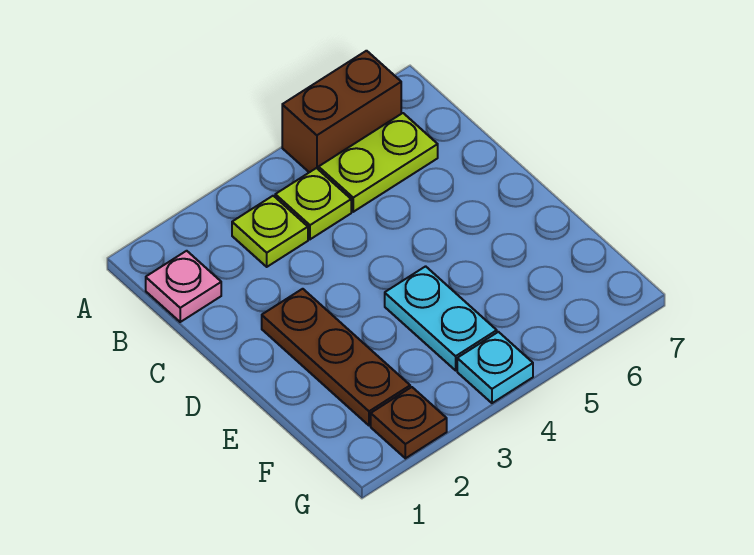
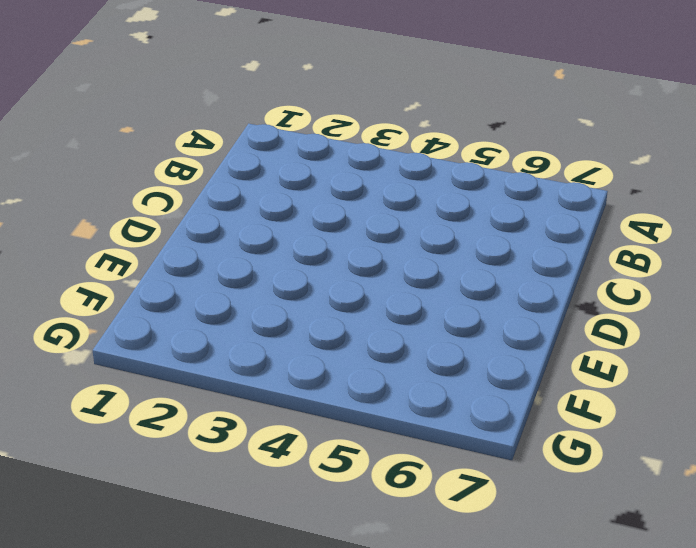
none -> brown 1x2 brick [282,51,401,172]
none -> pink 1x1 plate [146,251,221,322]

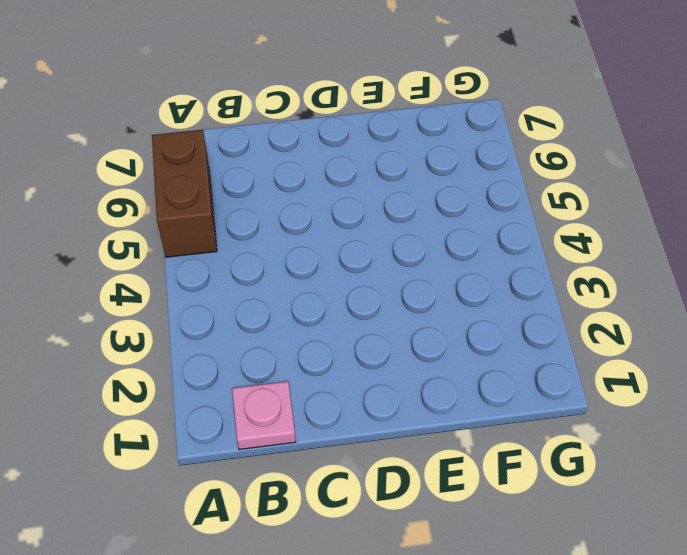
none -> lime 1x1 plate [232,196,308,267]
none -> lime 1x1 plate [275,168,351,239]

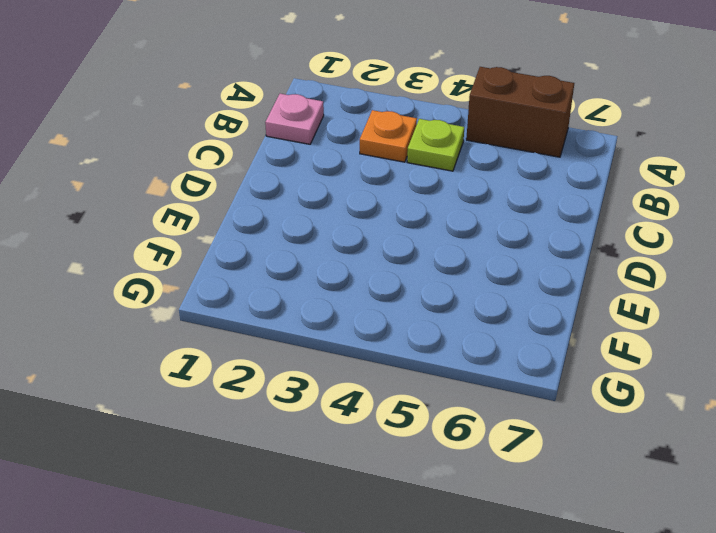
orange 1x1 plate [360,110,417,162] -> lime 1x1 plate [232,196,308,267]
none -> lime 1x2 plate [319,113,438,212]
none -> brown 1x3 plate [262,289,410,426]

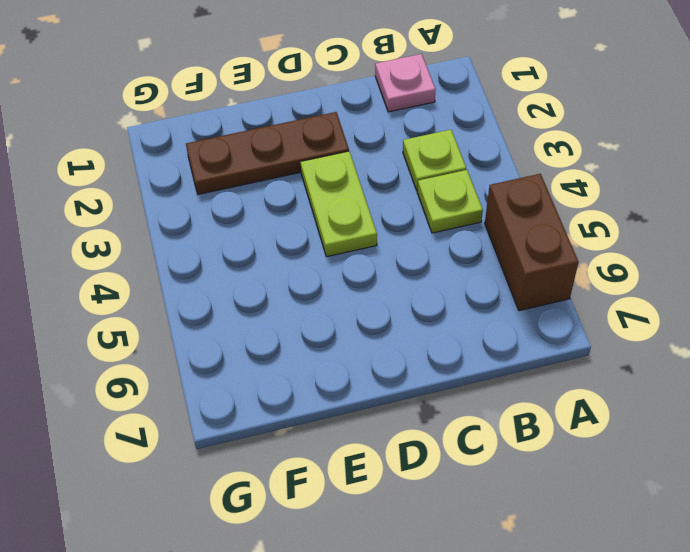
lime 1x2 plate [301,151,377,257] -> lime 1x2 plate moved to [319,113,438,212]
none -> cyan 1x2 plate [385,266,497,370]
none -> brown 1x1 plate [371,387,447,458]

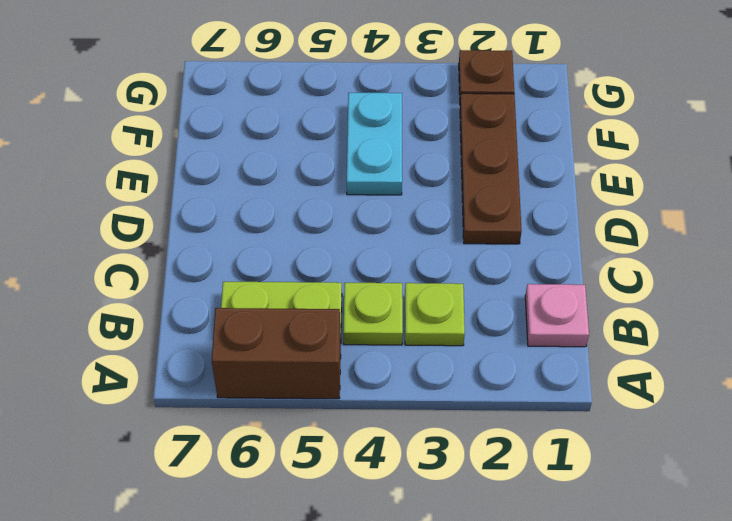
none -> cyan 1x1 plate [457,332,533,403]

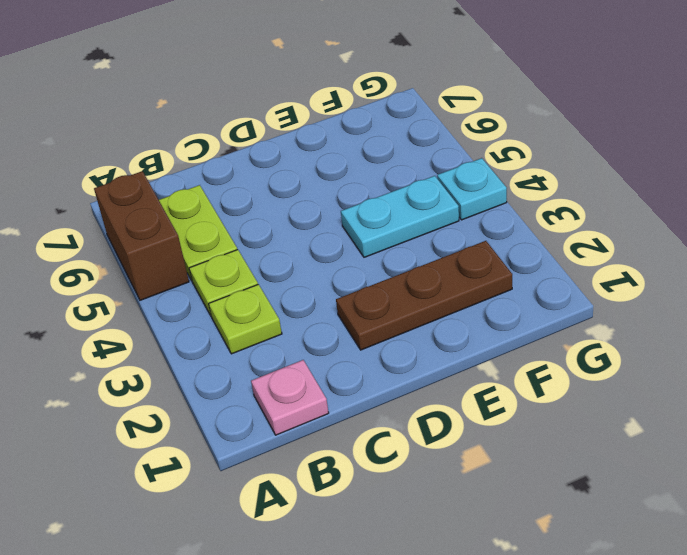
none -> brown 1x1 plate [371,387,447,458]

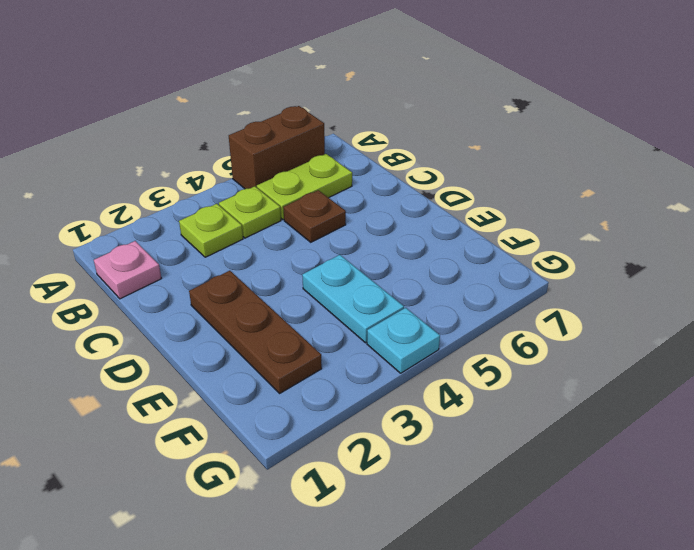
brown 1x1 plate [283,190,346,242] -> brown 1x1 plate moved to [371,387,447,458]

